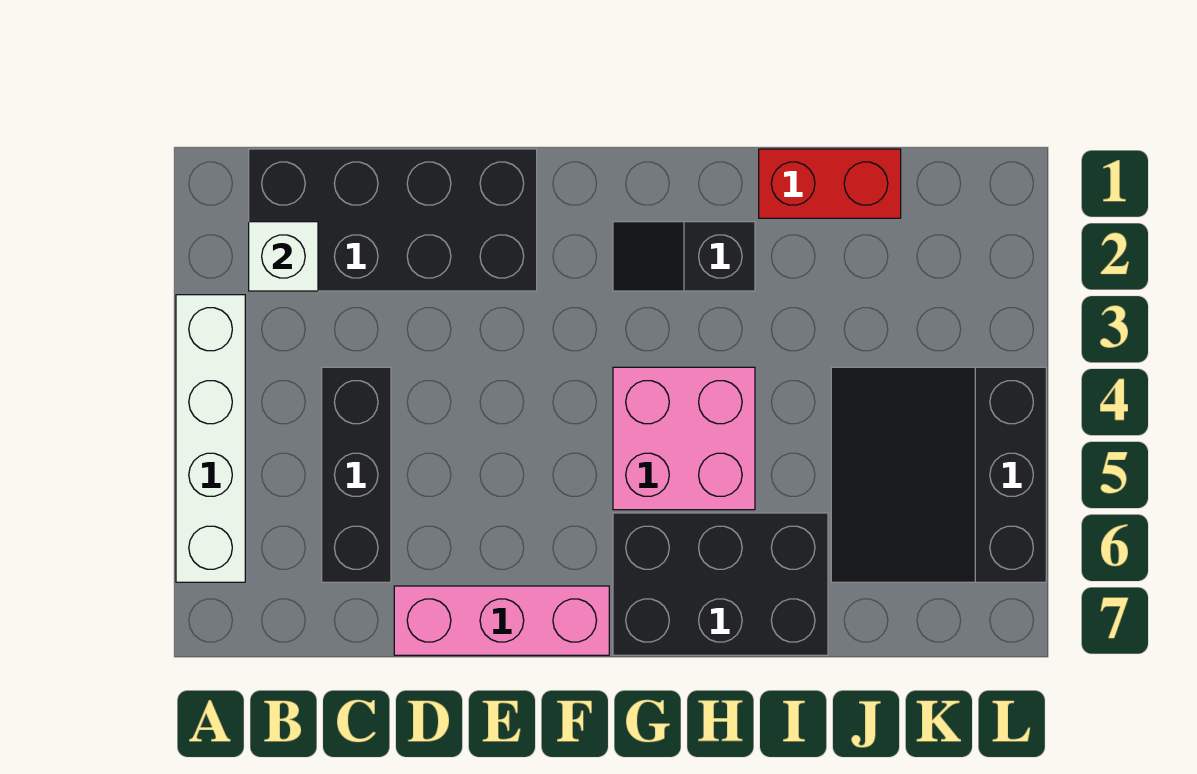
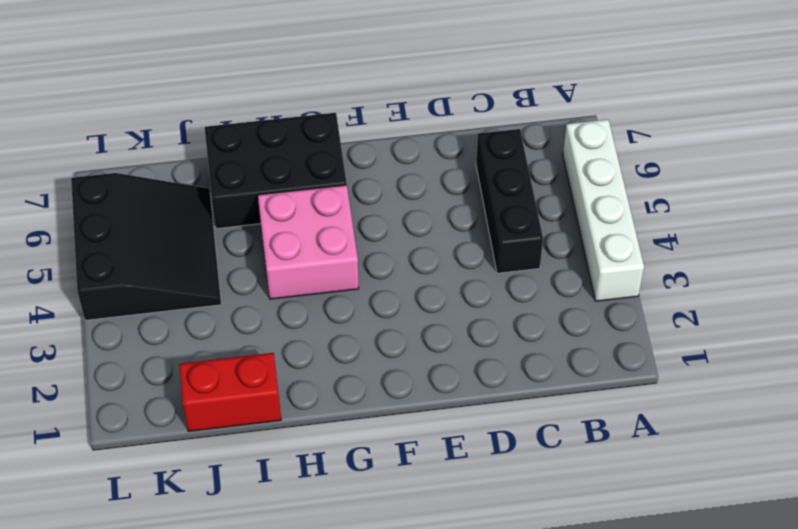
none -> black 2x4 brick [249,149,537,291]
none -> pink 1x3 brick [394,586,609,655]

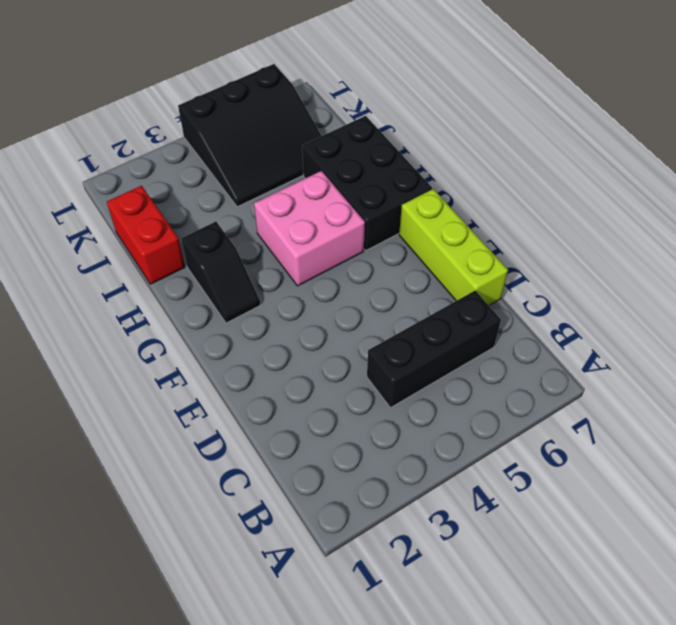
lime 1x3 brick [399,189,508,305] -> pink 1x3 brick [394,586,609,655]
none -> white 1x4 brick [176,295,245,582]
none -> black 2x4 brick [249,149,537,291]

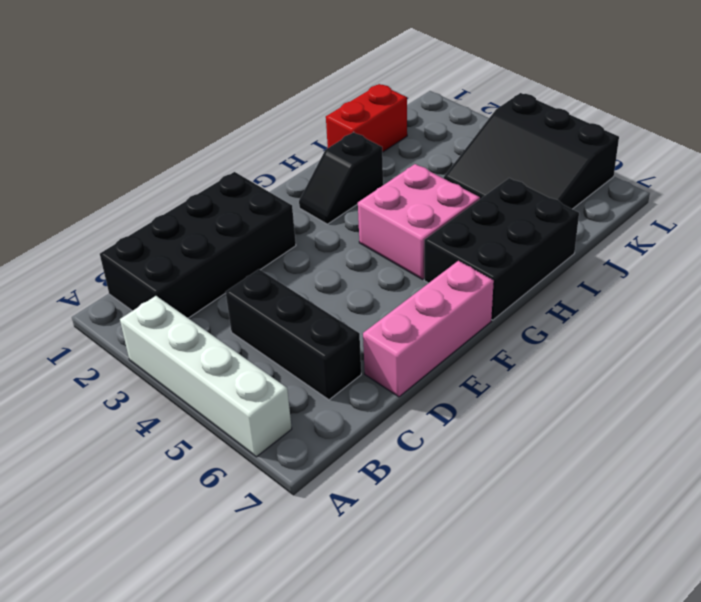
none -> white 1x1 brick [249,222,318,291]

